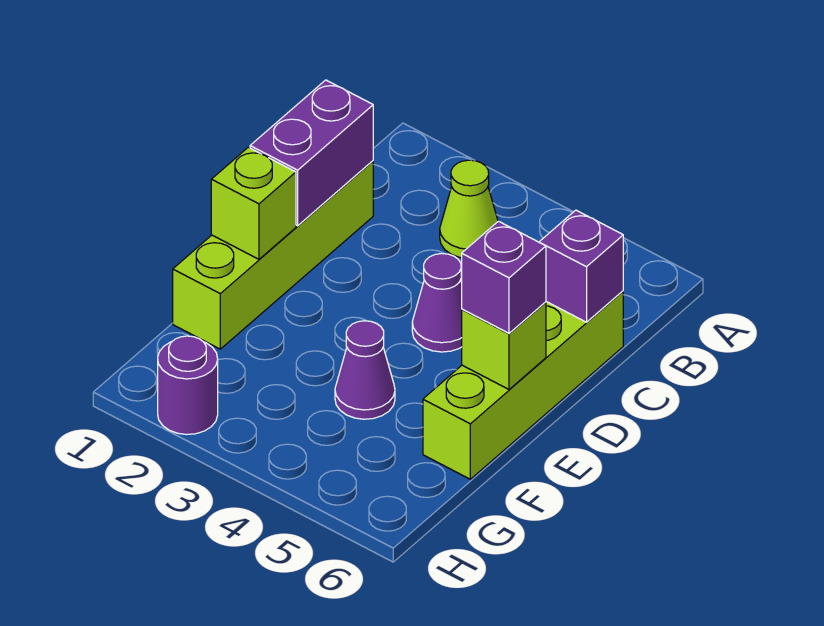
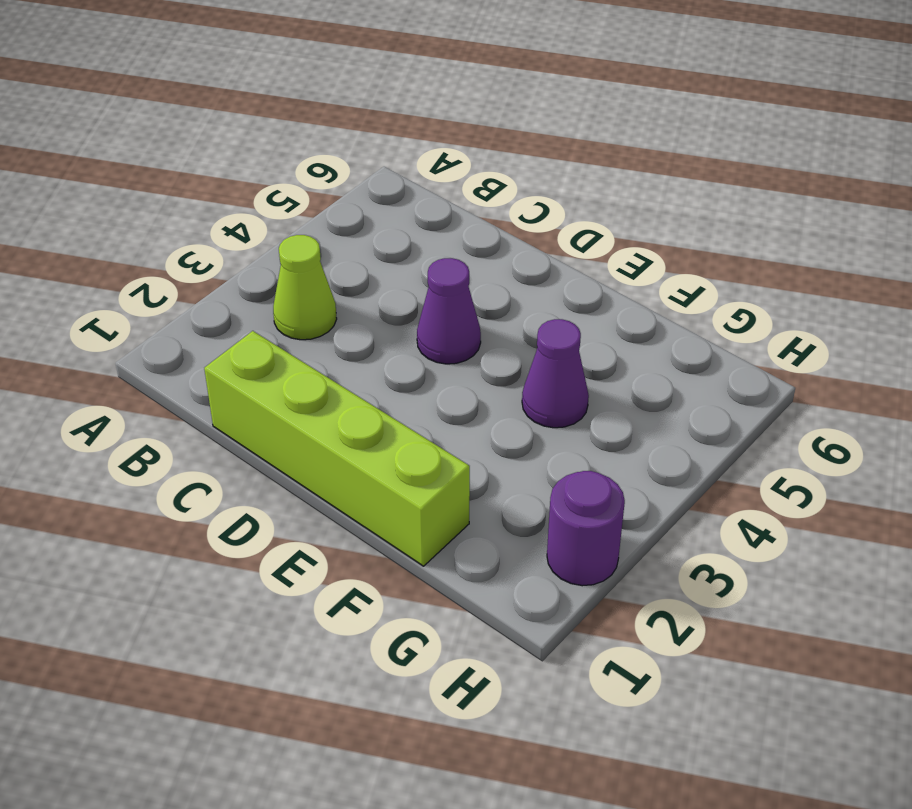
none -> lime 1x4 brick [423,291,623,479]
none -> purple 1x2 brick [250,80,373,226]

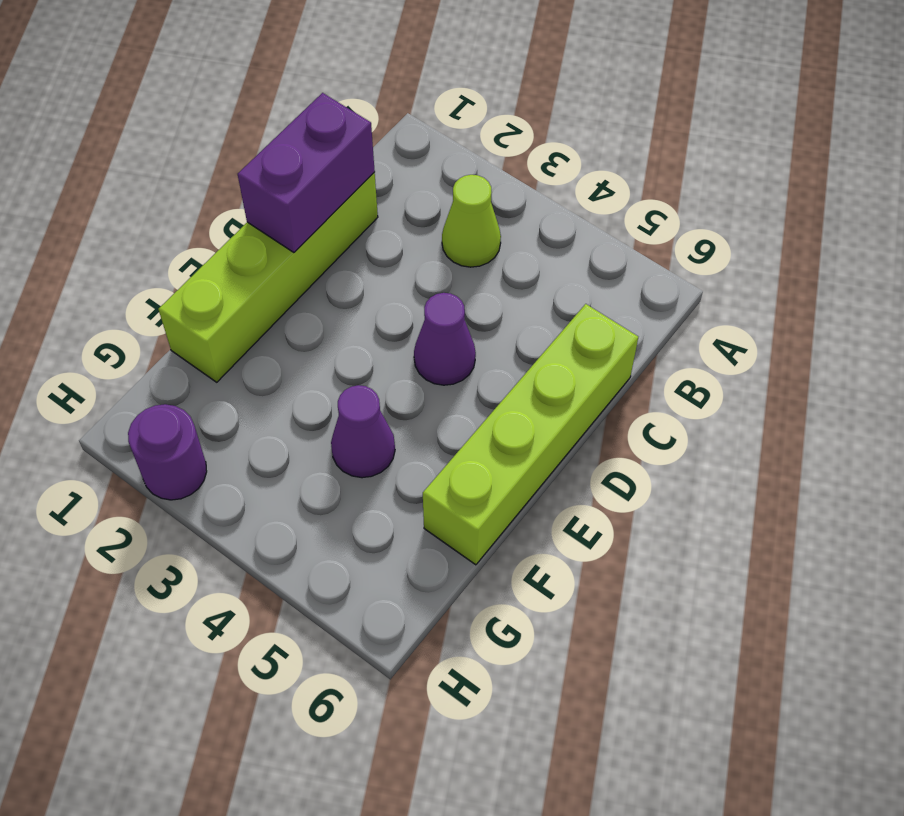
none -> purple 1x1 brick [539,210,623,322]
none -> lime 1x1 brick [211,147,296,259]

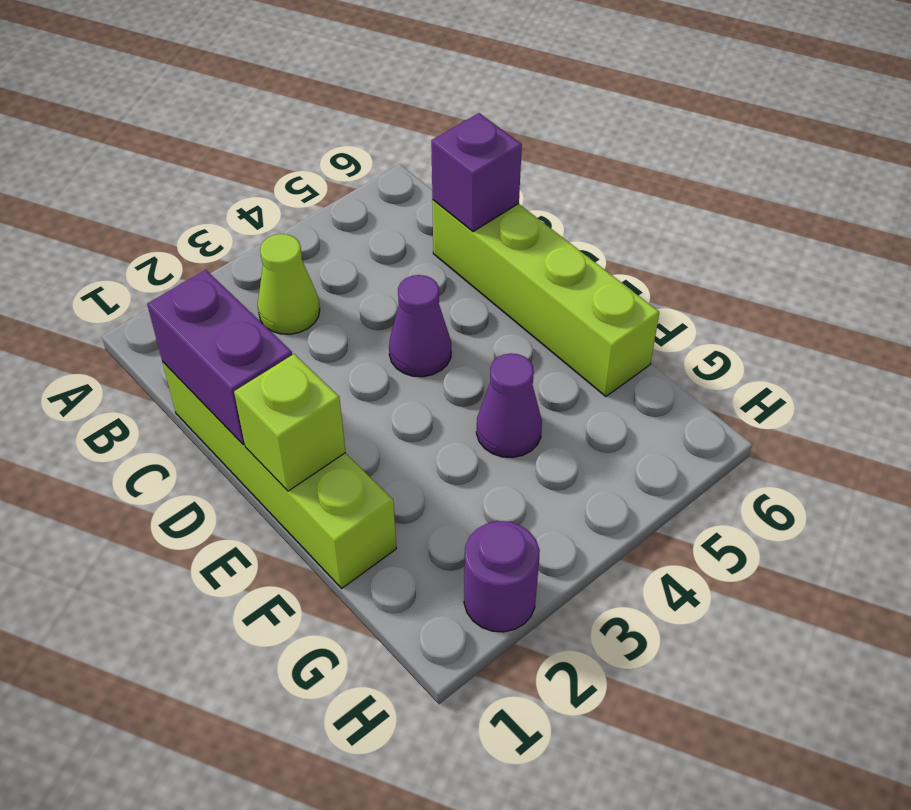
none -> lime 1x1 brick [462,302,546,389]
none -> purple 1x1 brick [462,221,546,333]

